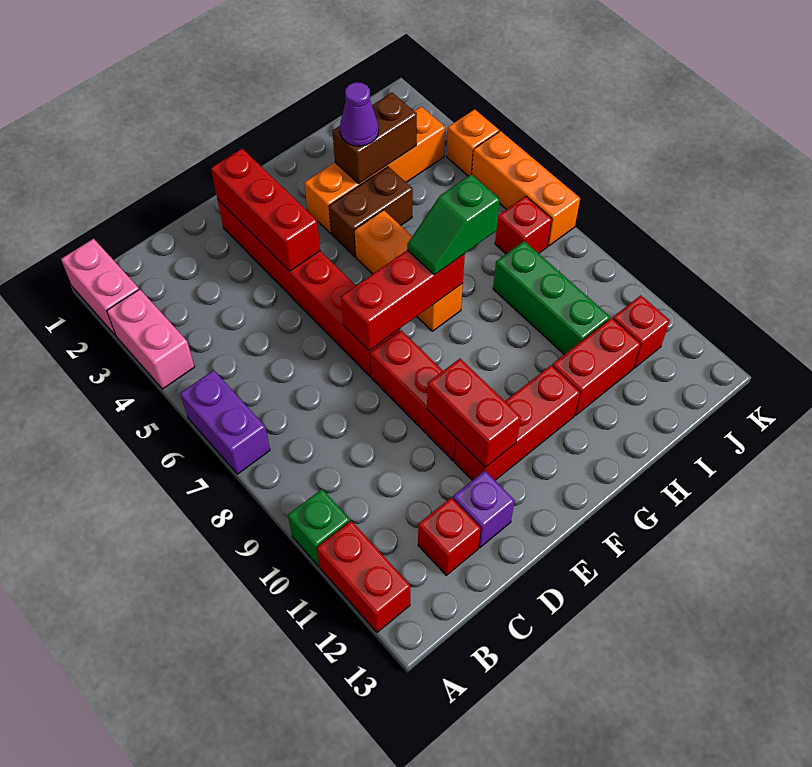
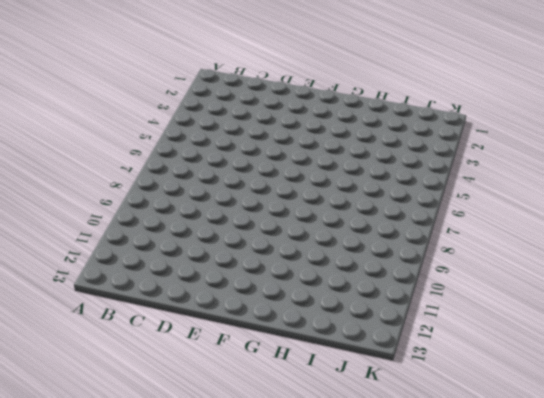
none -> pink 1x2 brick [61,239,139,336]
none -> pink 1x2 brick [107,289,195,389]
none -> purple 1x2 brick [180,370,270,474]

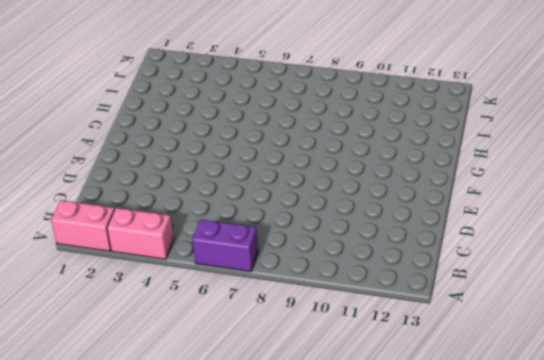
none -> green 1x1 brick [288,489,350,566]
none -> red 1x2 brick [317,521,410,632]
none -> red 1x1 brick [418,498,481,575]

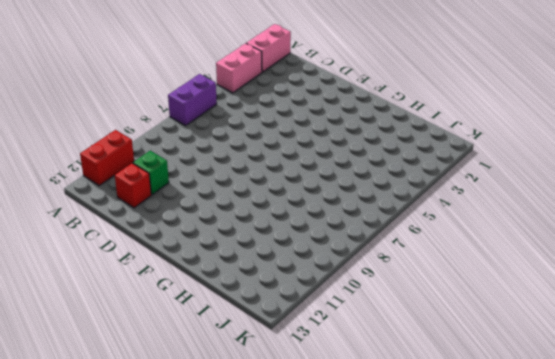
green 1x1 brick [133,151,169,195] -> green 1x1 brick moved to [288,489,350,566]
none -> purple 1x1 brick [453,471,515,548]
none -> red 1x6 brick [218,200,400,377]
none -> red 1x3 brick [370,330,456,461]

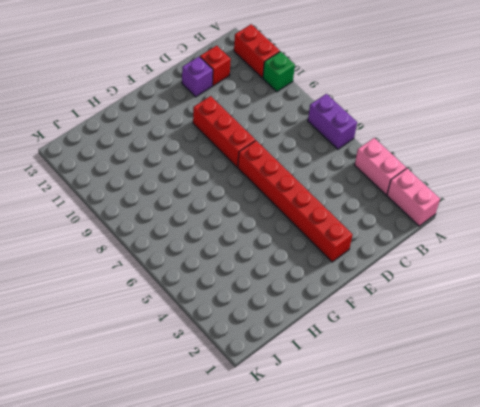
none -> red 1x3 brick [455,365,580,480]
none -> orange 1x4 brick [304,106,445,233]
none -> brown 1x2 brick [329,167,413,257]

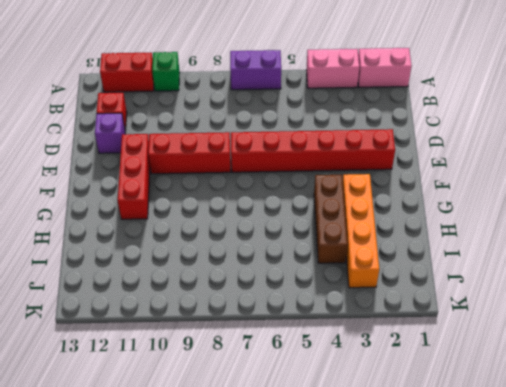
brown 1x3 brick [314,175,348,263] -> brown 1x2 brick [329,167,413,257]
none -> orange 1x3 brick [354,210,463,331]
none -> red 1x2 brick [552,318,641,415]
none -> green 1x3 brick [493,241,610,355]

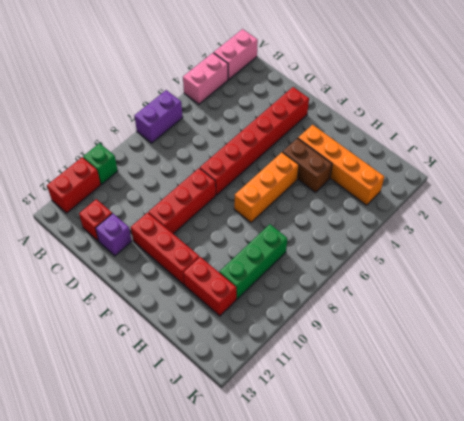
none -> red 1x1 brick [495,196,552,254]
none -> red 1x1 brick [613,295,670,368]
none -> orange 1x1 brick [447,109,499,176]

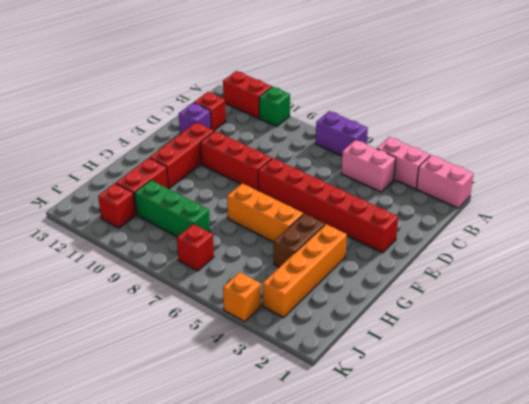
pink 1x2 brick [341,140,396,192] -> none
none -> orange 1x3 brick [472,131,580,246]
none -> red 1x3 brick [211,149,320,271]
none -> red 1x3 brick [341,250,465,351]

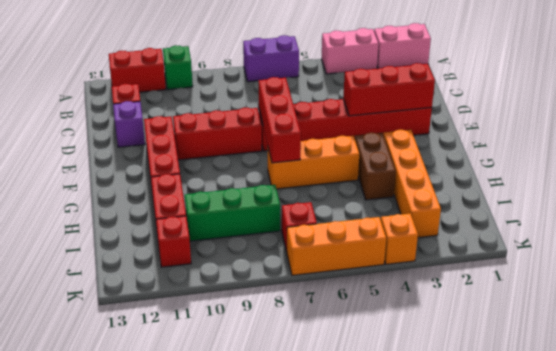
none -> red 1x2 brick [427,359,521,467]
none -> brown 1x2 brick [333,93,417,184]
none -> green 1x2 slope [407,174,500,275]

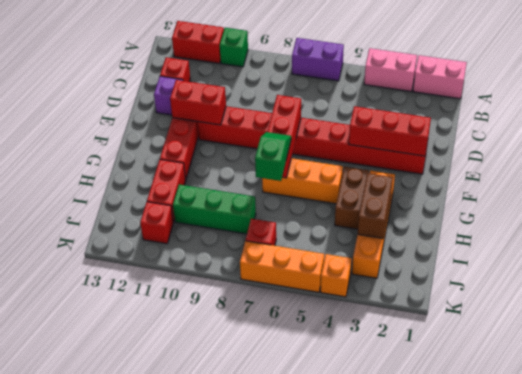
none -> purple 1x1 cone [340,82,379,146]

